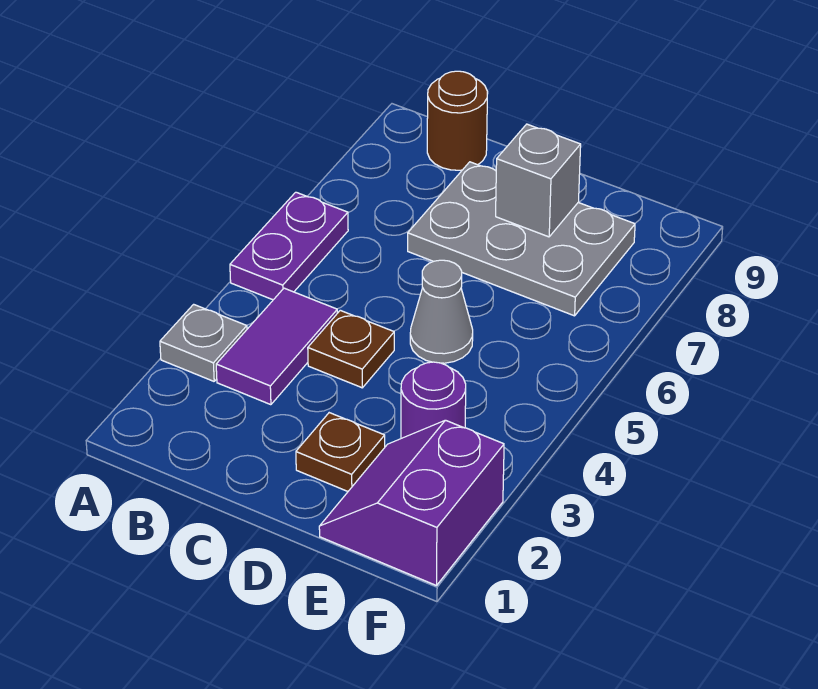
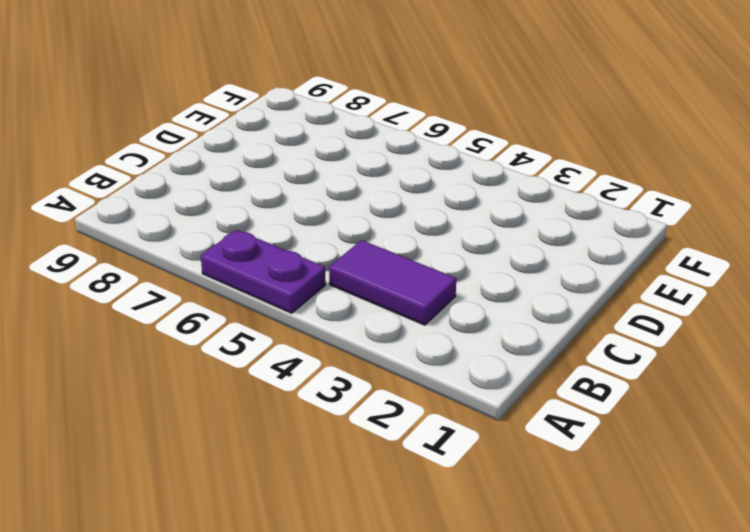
none -> grey 1x1 plate [160,304,247,381]
none -> brown 1x1 round brick [427,71,488,170]

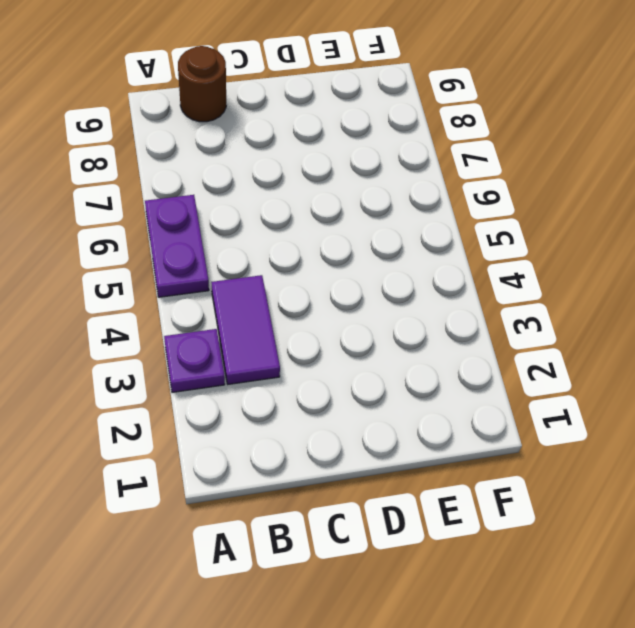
purple 1x1 plate [164,329,225,392] -> grey 1x1 plate [160,304,247,381]
none -> brown 1x1 plate [308,310,394,388]
none -> grey 2x3 plate [408,162,635,316]

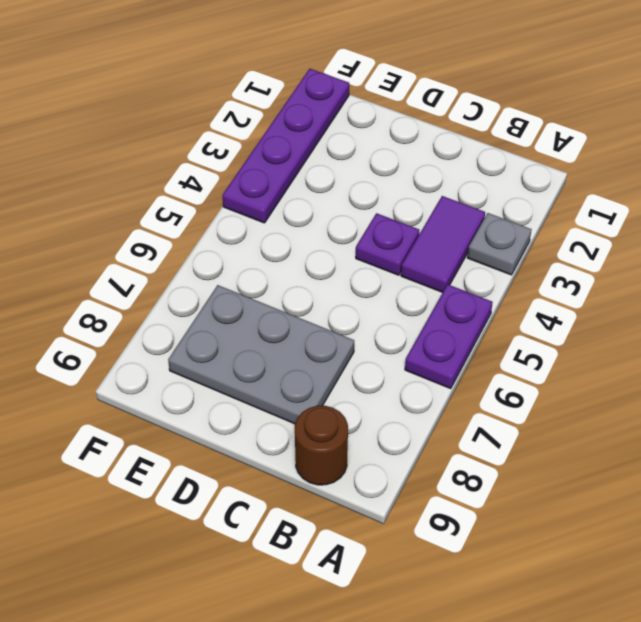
purple 1x1 plate [356,213,419,275] -> brown 1x1 plate [308,310,394,388]
purple 1x4 plate [222,69,349,223] -> purple 2x2 slope [319,420,504,586]
none -> brown 1x1 plate [296,413,385,491]
none -> grey 1x1 cone [410,260,473,363]

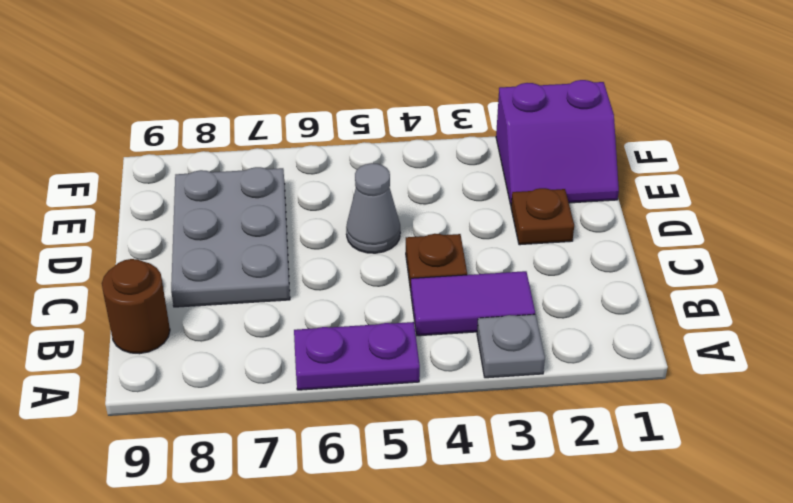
none -> purple 1x1 round brick [401,362,466,438]
none -> grey 1x1 brick [496,124,581,237]

